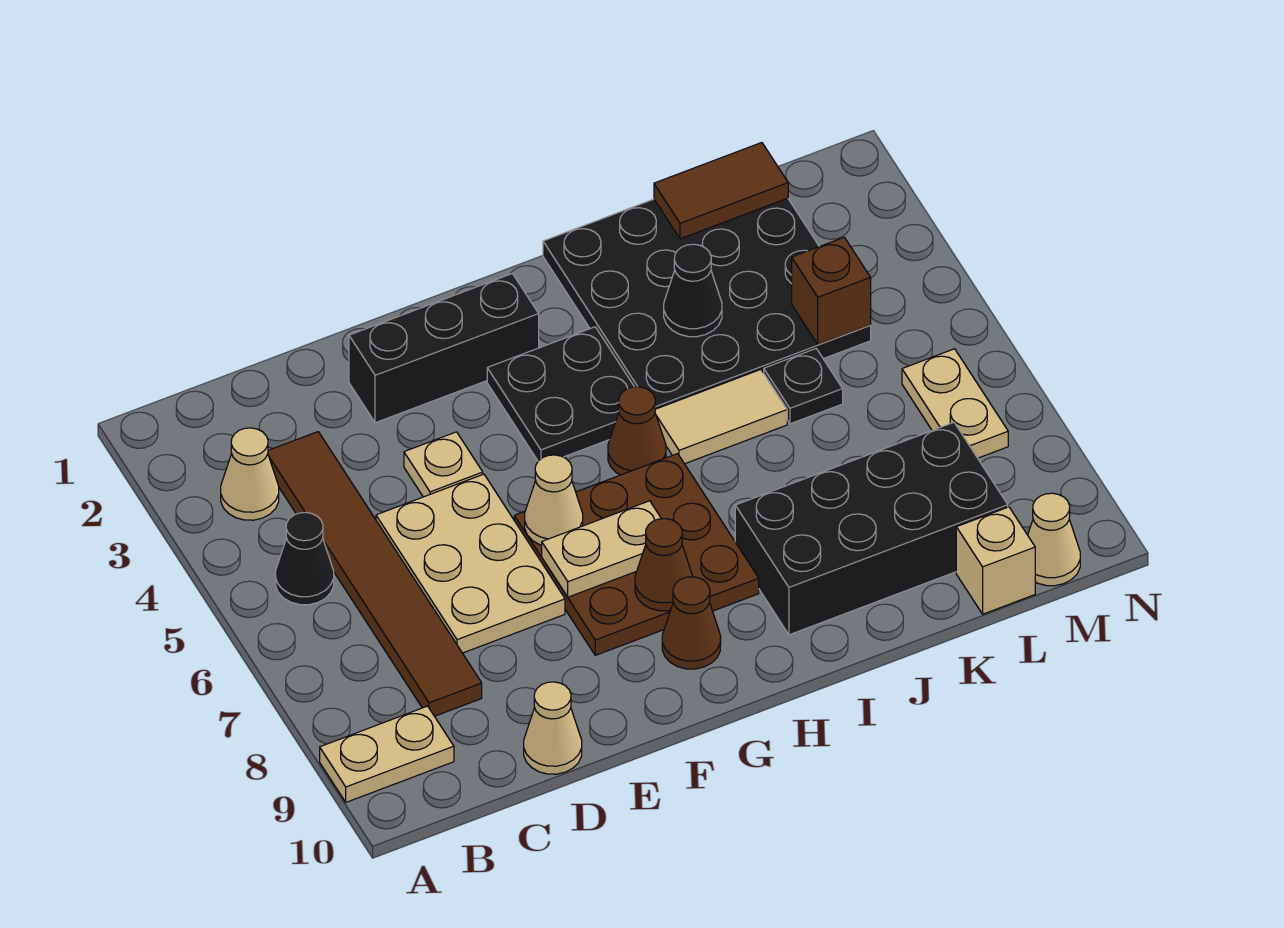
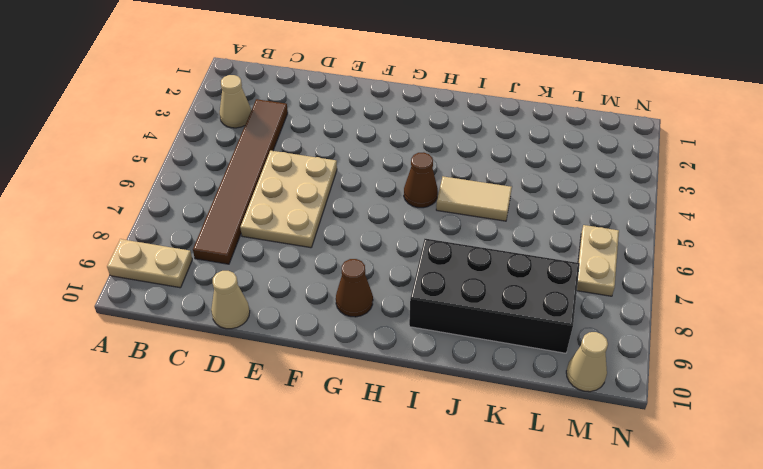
none -> black 1x1 cone [276,512,334,605]
none -> black 1x3 brick [349,274,539,423]
none -> tan 1x1 plate [404,432,483,497]

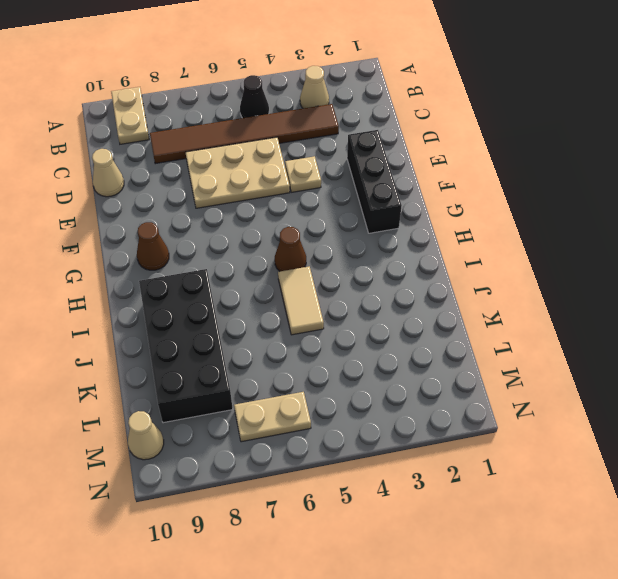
none -> brown 3x3 plate [514,454,759,655]
none -> black 2x2 plate [487,327,634,461]
none -> black 4x4 plate [543,198,871,409]

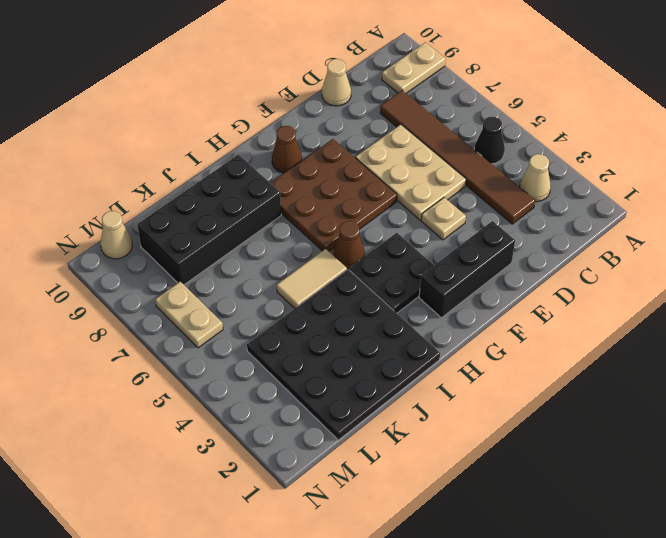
none -> black 1x1 plate [764,349,843,424]
none -> tan 1x1 brick [956,507,1035,614]
none -> tan 1x1 cone [525,455,583,545]

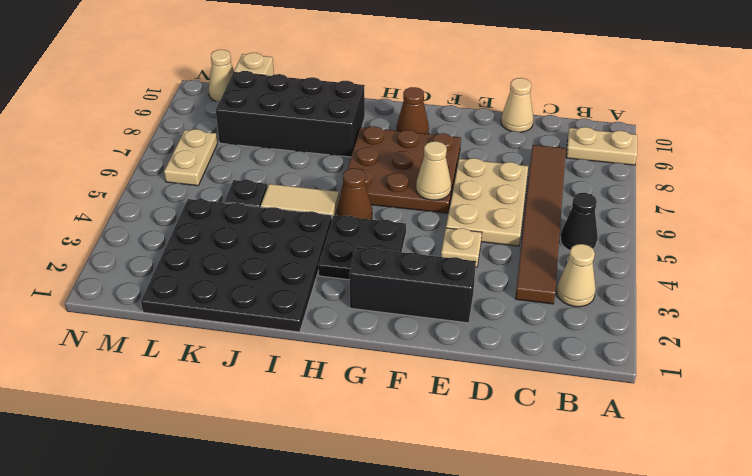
none -> tan 1x2 plate [542,501,661,597]
none -> brown 1x1 cone [635,519,693,611]
none -> black 1x1 cone [664,244,722,337]

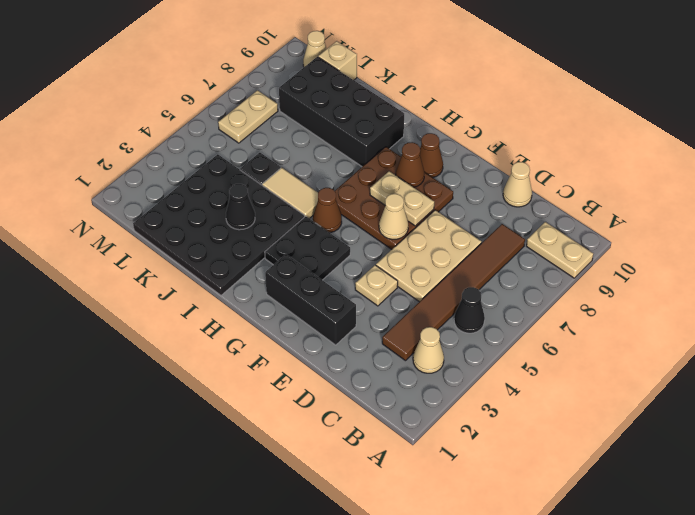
none -> brown 1x2 tile [654,143,788,239]
none -> brown 1x1 brick [792,238,871,345]

